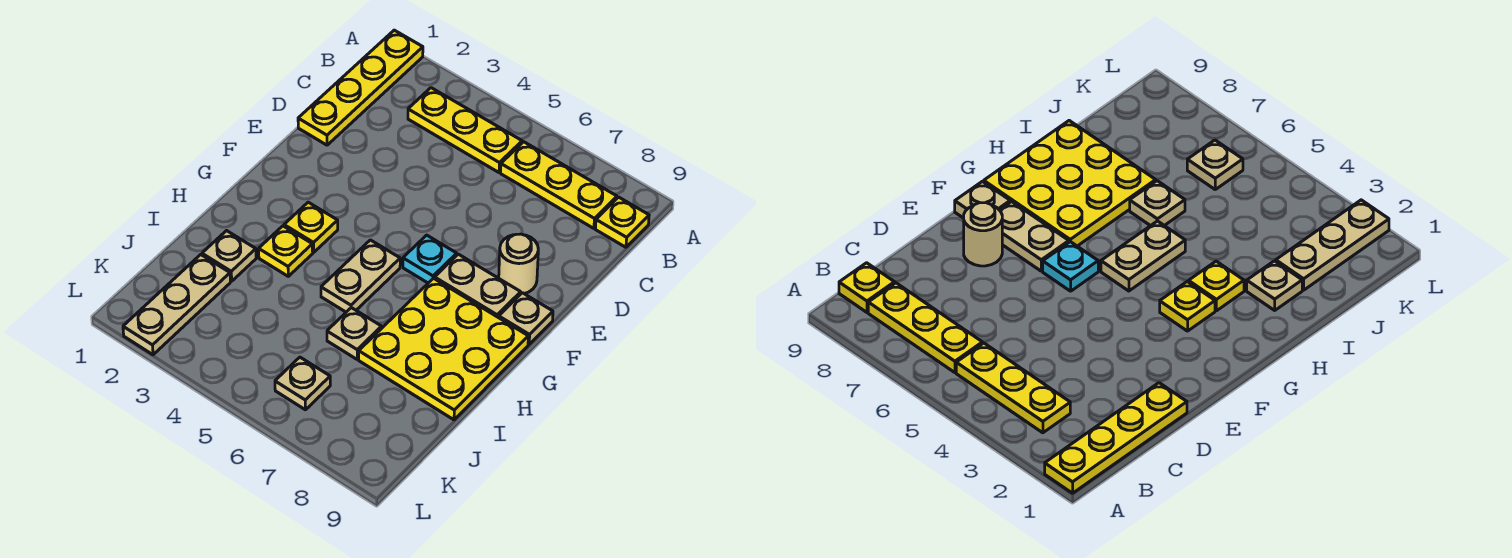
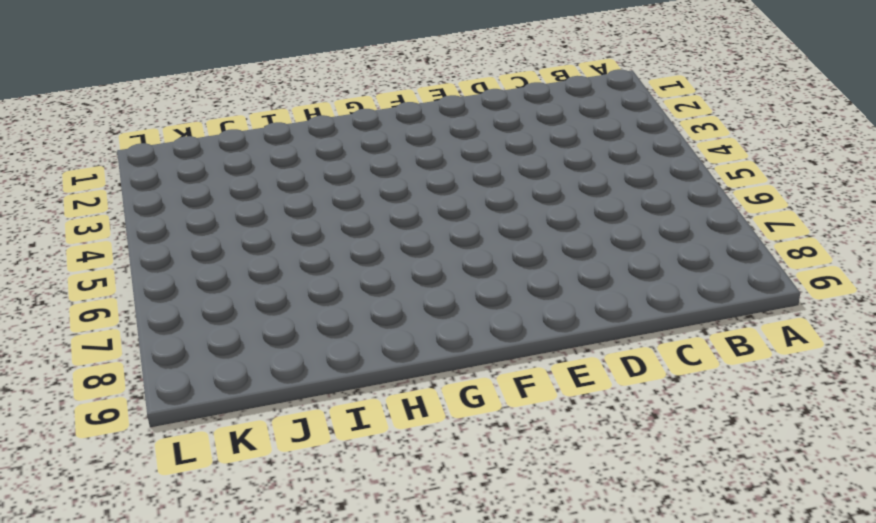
none -> yellow 1x4 plate [298,30,423,145]
none -> yellow 1x3 plate [408,88,522,172]
none -> yellow 1x3 plate [501,142,617,228]

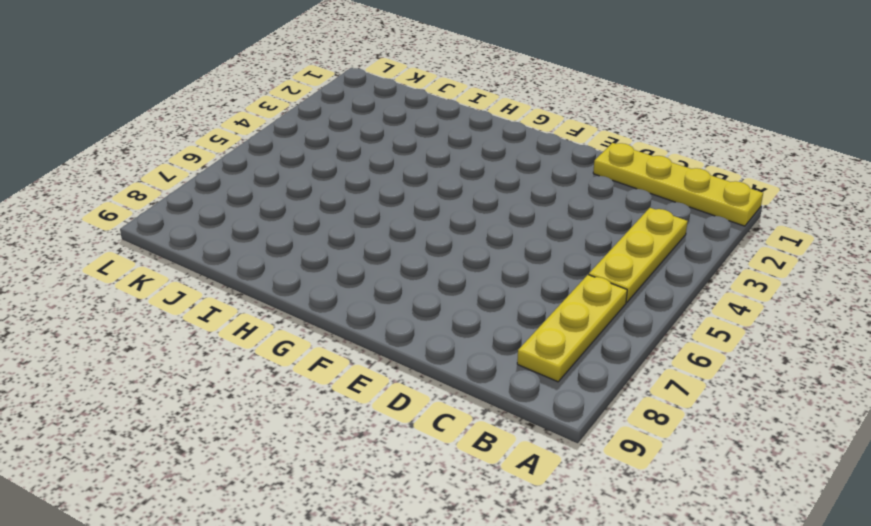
none -> yellow 1x1 plate [595,197,649,247]
none -> tan 1x1 round brick [499,234,538,294]
none -> cyan 1x1 plate [403,235,457,283]

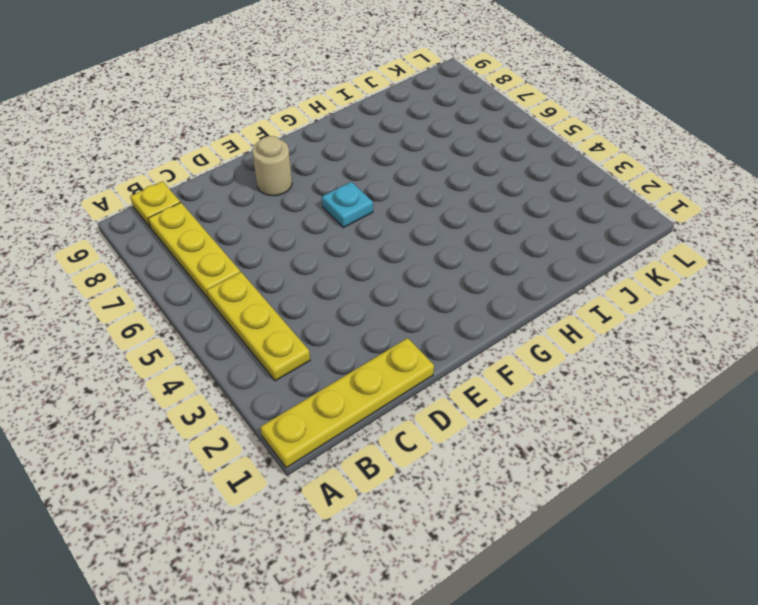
none -> tan 1x2 plate [435,254,521,318]
none -> tan 1x1 plate [499,293,553,344]
none -> yellow 1x1 plate [284,202,338,252]

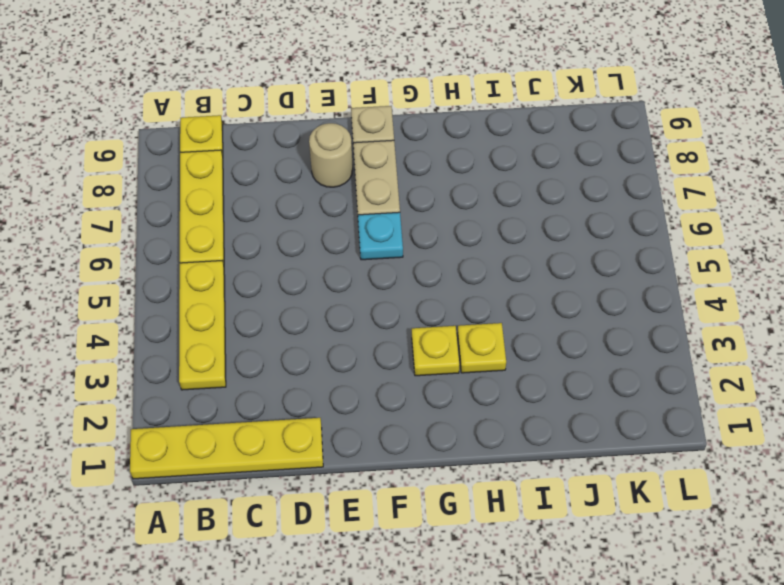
none -> tan 1x2 plate [321,240,400,312]
none -> yellow 3x3 plate [359,278,528,420]
none -> tan 1x1 plate [202,231,256,281]

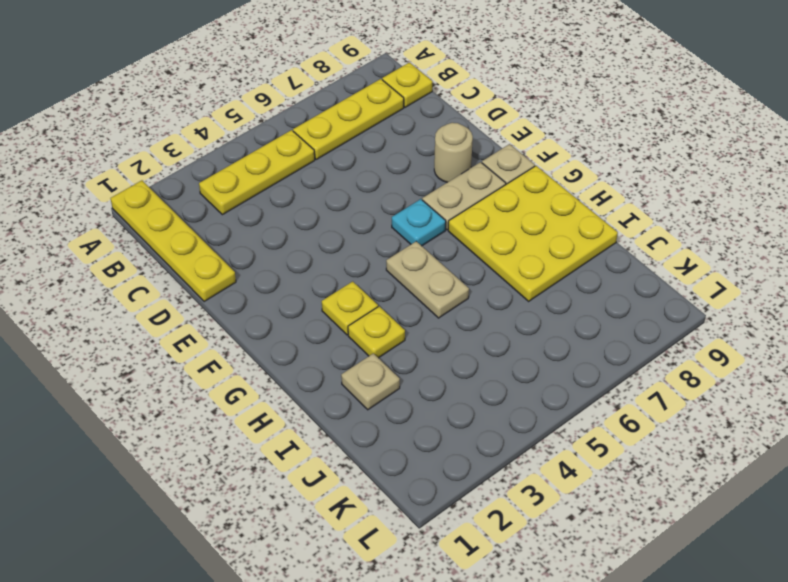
none -> tan 1x1 plate [327,308,382,359]
none -> tan 1x3 plate [123,255,230,355]
none -> tan 1x1 plate [275,357,330,410]

